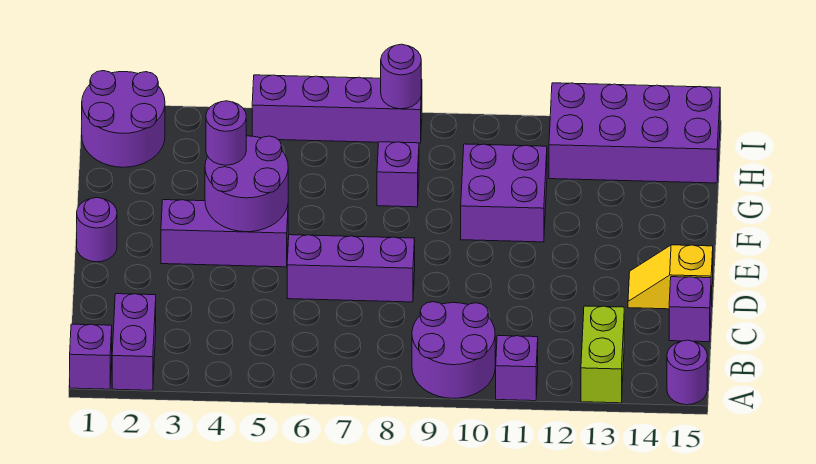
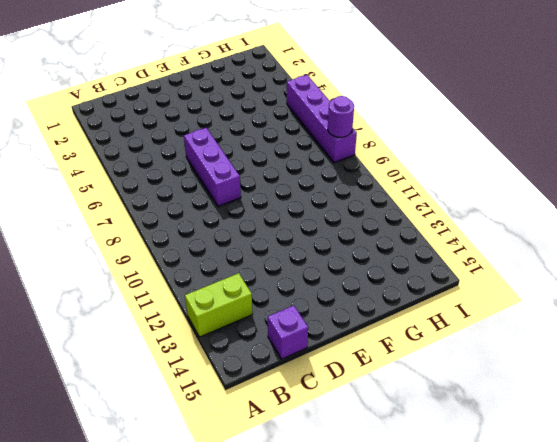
none -> purple 1x1 brick [70,324,112,389]
none -> purple 1x2 brick [112,294,156,390]
none -> purple 2x2 round brick [412,302,495,398]

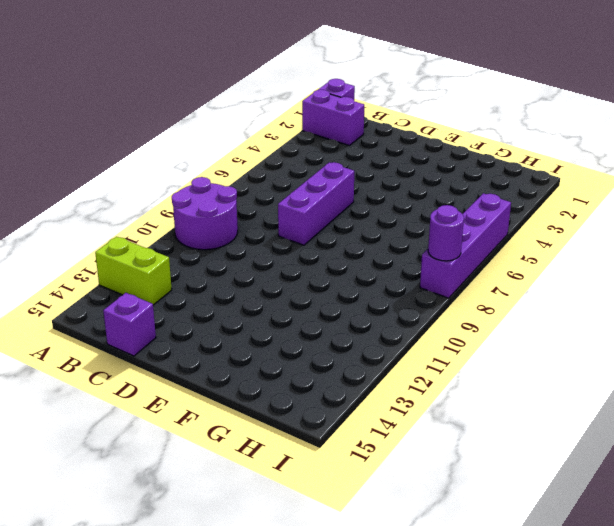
none -> purple 1x1 brick [496,336,538,401]
none -> purple 1x1 round brick [667,340,707,405]
none -> yellow 1x2 slope [628,245,713,309]

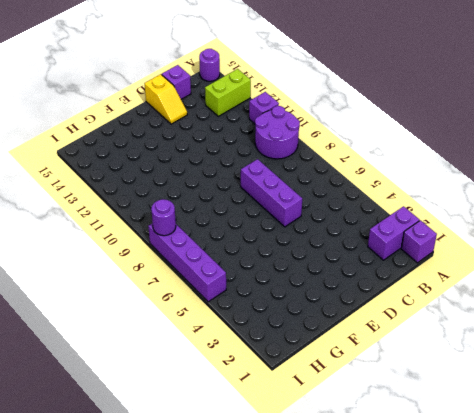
none -> purple 1x1 round brick [77,198,117,262]
none -> purple 1x3 brick [161,200,288,267]
none -> purple 2x2 brick [461,144,547,242]

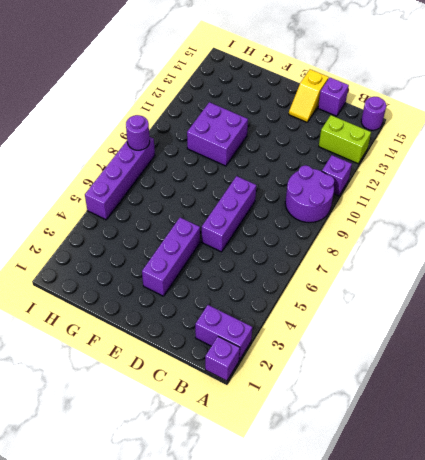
none -> purple 1x1 round brick [77,198,117,262]
none -> purple 1x1 brick [377,142,419,207]
none -> purple 2x2 round brick [82,71,165,167]

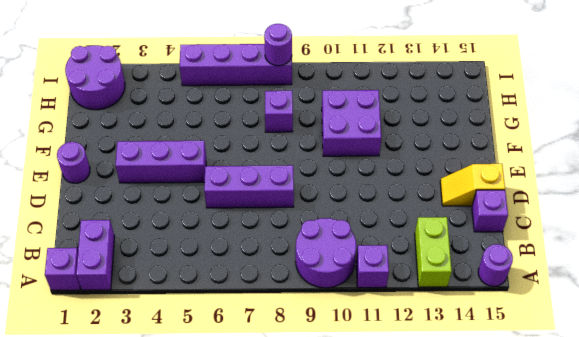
none -> purple 2x4 brick [549,83,720,183]
none -> purple 2x2 round brick [205,136,288,232]
none -> purple 1x1 round brick [206,101,246,165]

